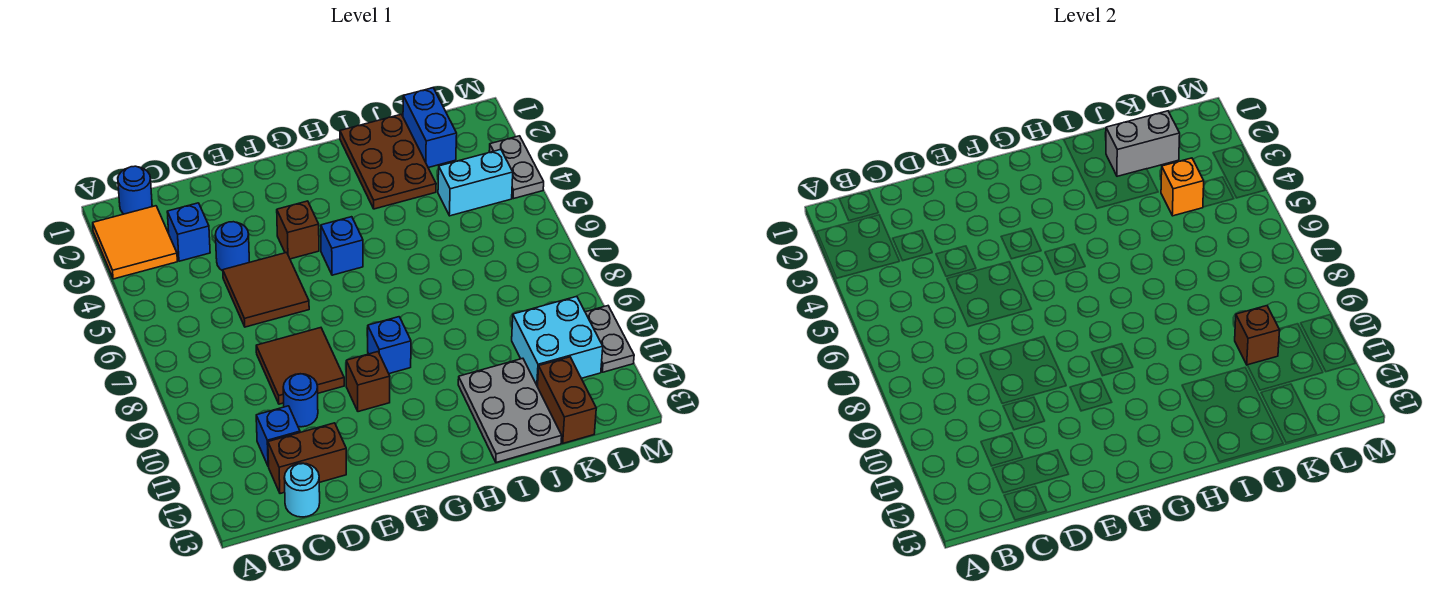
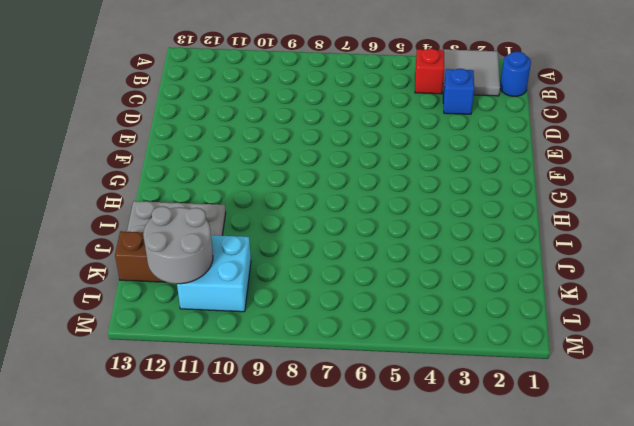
grey 2x2 tile [443,49,500,96] -> orange 2x2 tile [93,206,177,279]
red 1x1 brick [415,48,444,94] -> none
grey 2x2 round brick [143,206,213,284] -> none
none -> blue 1x1 brick [256,406,300,467]
none -> brown 1x2 brick [268,423,346,494]
none -> cyan 1x1 round brick [284,463,320,517]

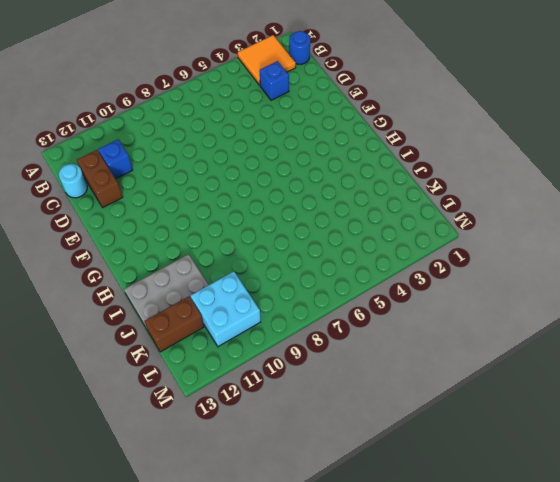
none -> blue 1x1 round brick [216,222,249,271]
none -> brown 2x2 tile [223,253,309,327]
none -> brown 2x2 tile [256,328,344,404]

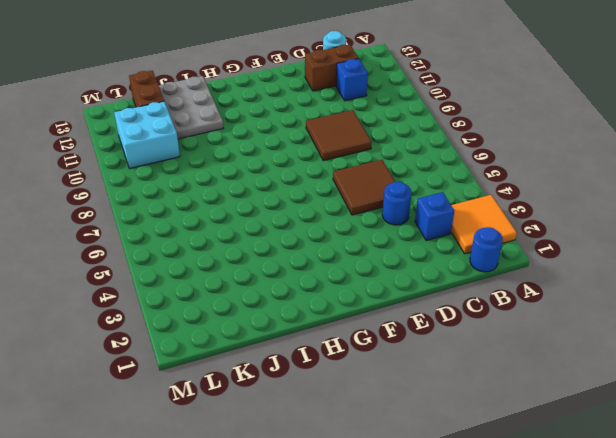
none -> blue 1x1 round brick [283,374,318,427]
none -> brown 1x1 brick [277,201,319,259]
none -> brown 1x1 brick [346,352,390,412]

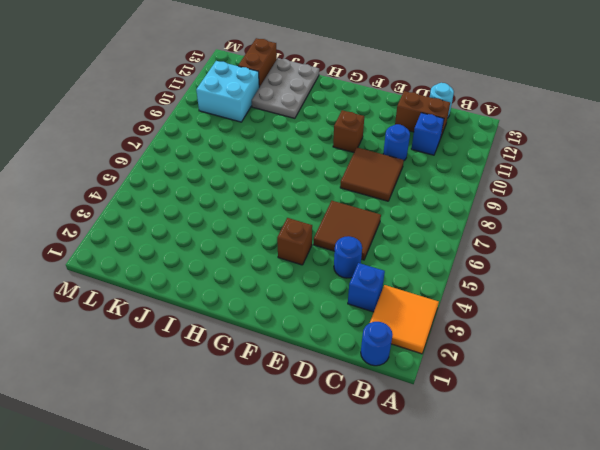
none -> blue 1x1 brick [321,217,363,275]
none -> blue 1x1 brick [368,317,411,374]
none -> brown 2x3 plate [340,114,436,209]

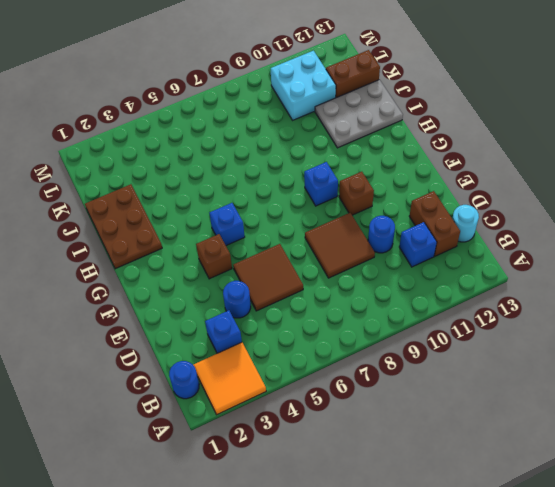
brown 2x3 plate [85,184,162,269] -> brown 2x3 plate turned to [340,114,436,209]
none -> blue 1x2 brick [403,88,457,168]
none -> cyan 1x2 brick [438,150,513,216]
none -> grey 1x2 plate [489,136,544,199]

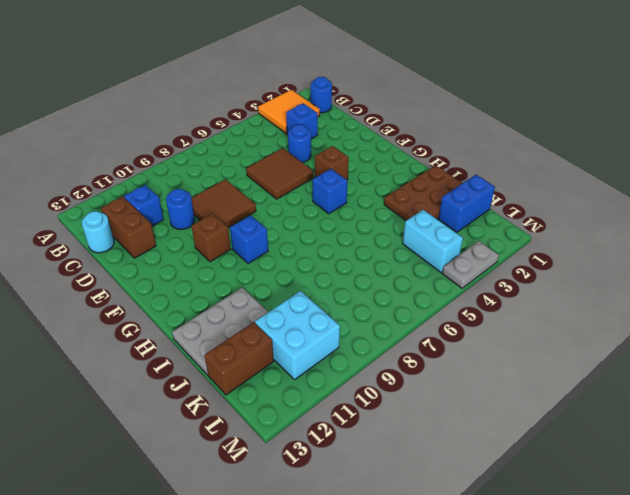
none -> grey 1x2 plate [585,306,634,372]
none -> grey 1x2 brick [1106,111,1180,176]
none -> orange 1x1 brick [1161,158,1204,216]

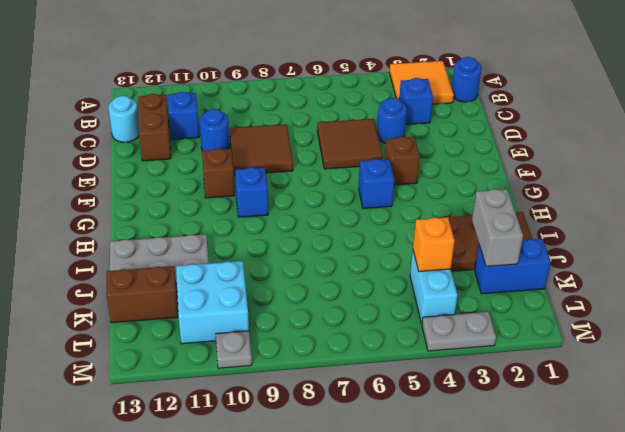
grey 1x1 plate [216,331,252,368] -> grey 1x2 plate [585,306,634,372]
none -> brown 1x1 brick [1235,306,1280,365]

